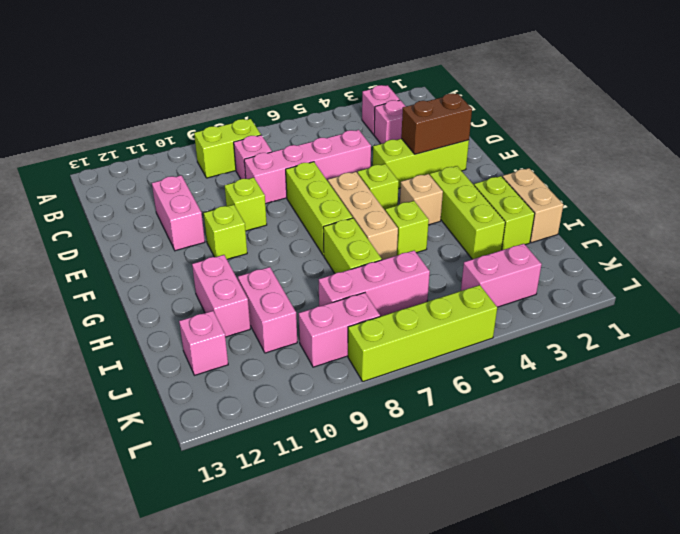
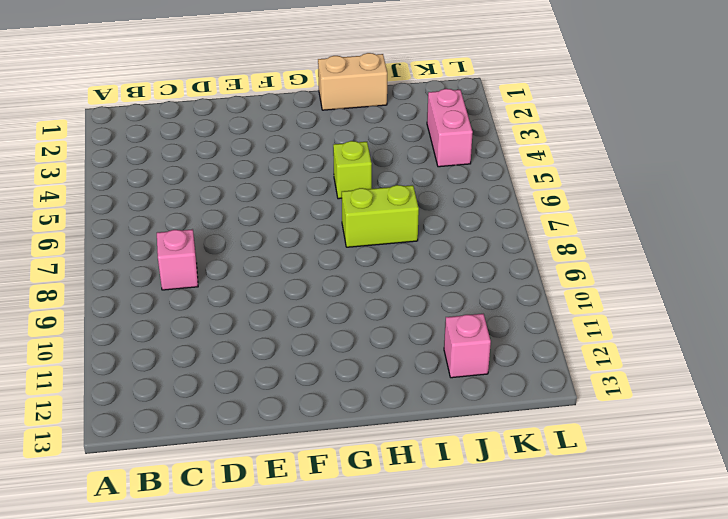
none -> pink 1x1 brick [362,85,400,135]
none -> lime 1x2 brick [194,119,261,178]
none -> pink 1x1 brick [374,100,406,144]

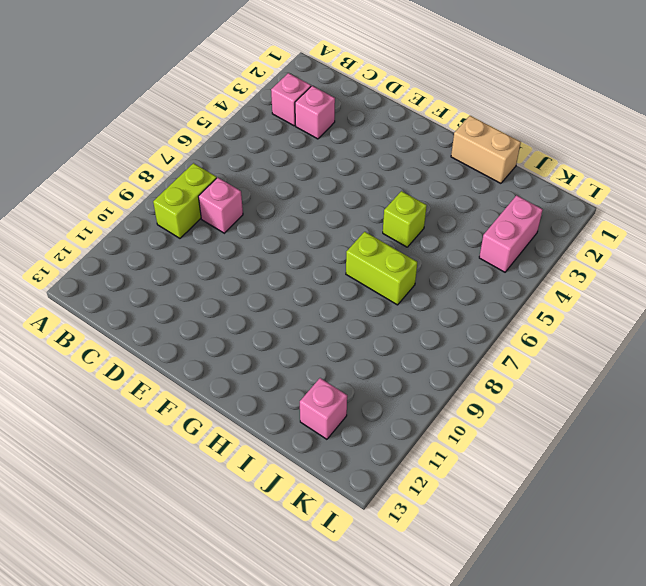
none -> pink 1x4 brick [244,130,371,204]
none -> pink 1x2 brick [152,175,205,251]
none -> lime 1x3 brick [373,139,469,189]

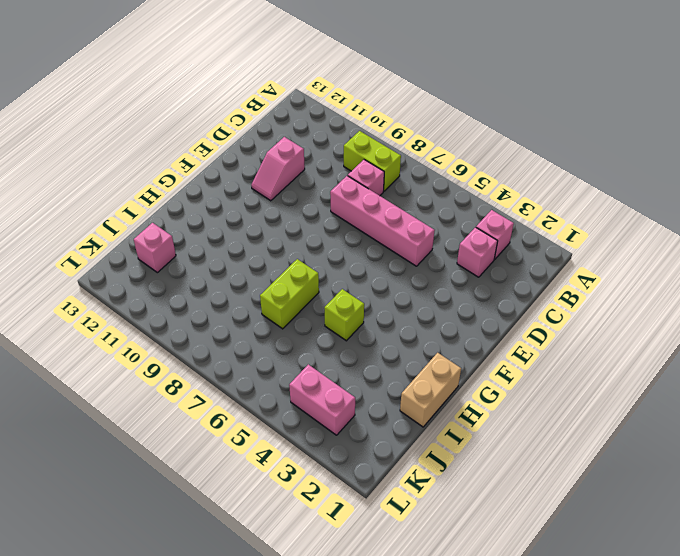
pink 1x2 slope [251,137,305,201] -> pink 1x2 brick [152,175,205,251]
none -> lime 1x3 brick [373,139,469,189]
none -> lime 1x3 brick [286,162,353,256]
none -> lime 1x1 brick [225,177,267,231]

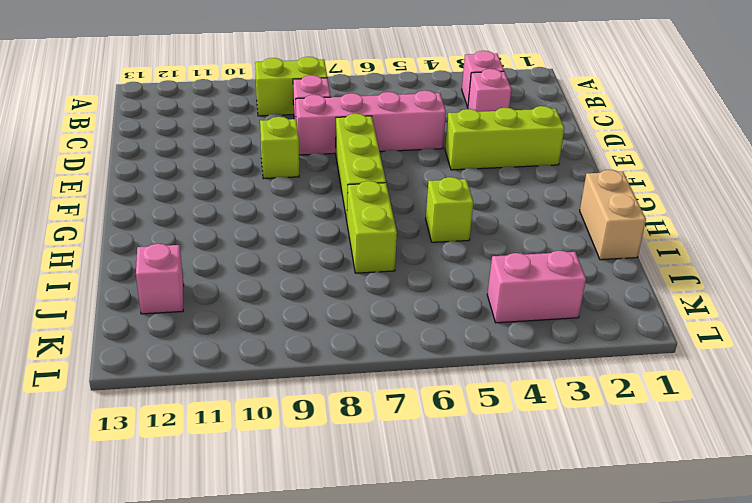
none -> pink 1x2 brick [152,175,205,251]
none -> lime 1x1 brick [358,164,399,210]
none -> tan 1x3 brick [328,172,398,260]

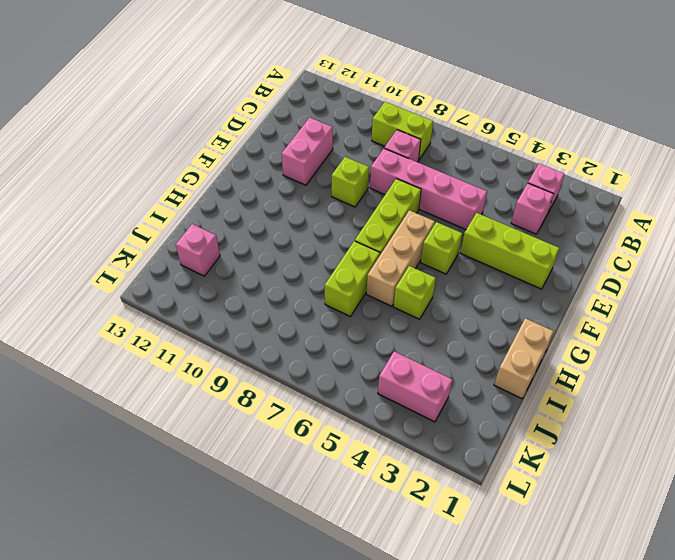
none -> lime 1x1 brick [204,205,247,259]
none -> lime 1x3 brick [430,166,505,259]
none -> tan 1x1 brick [400,174,443,225]

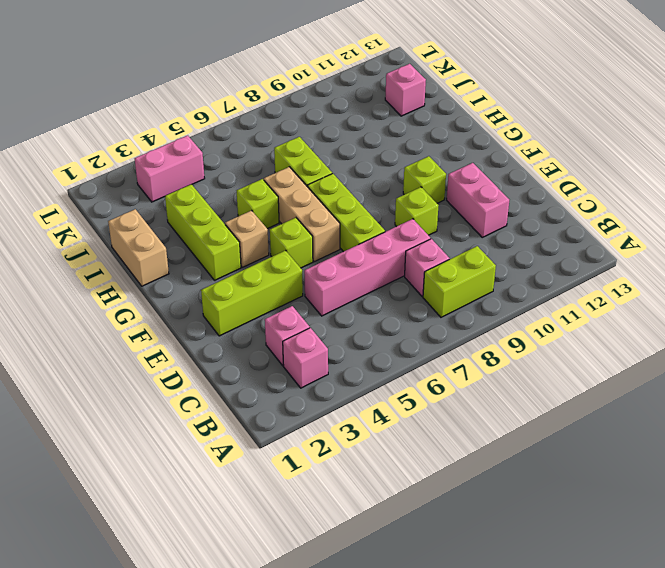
none -> lime 1x2 brick [474,176,535,250]
none -> pink 1x2 brick [192,255,250,337]
none -> pink 1x2 brick [238,267,297,353]

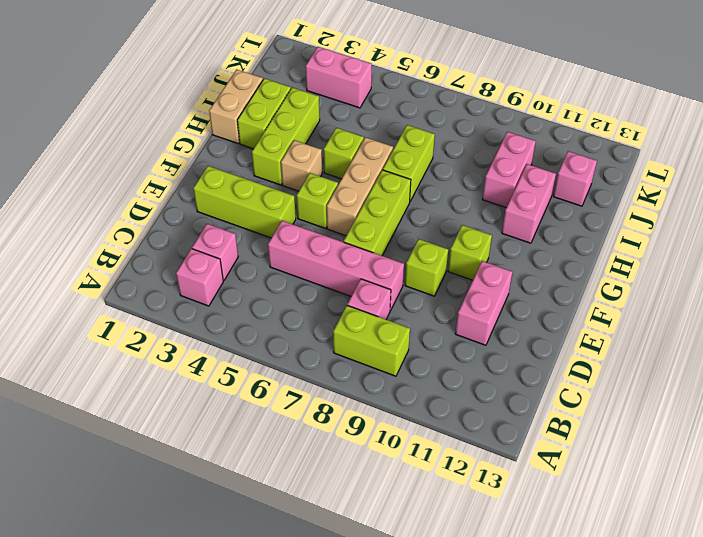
none -> pink 1x3 brick [319,251,430,317]
none -> pink 1x2 brick [299,293,380,367]
none -> lime 1x4 brick [348,285,497,382]

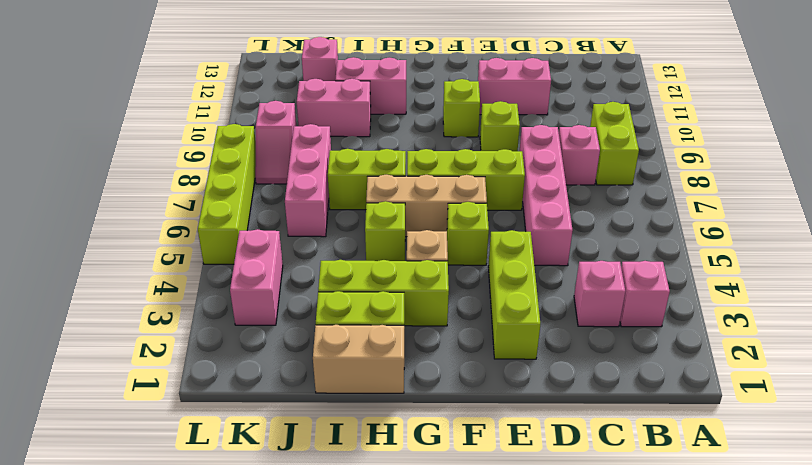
pink 1x2 slope [255,101,296,184] -> pink 1x2 brick [299,293,380,367]
none -> brown 1x2 brick [401,94,472,154]

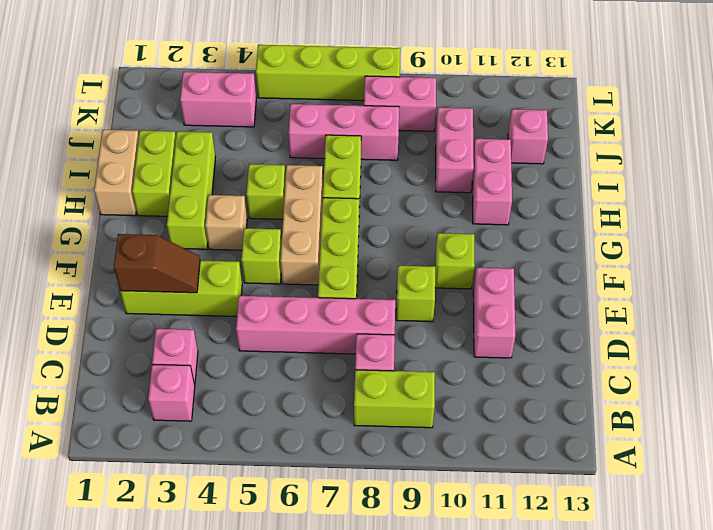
brown 1x2 slope [114,234,200,293] -> brown 1x2 brick [401,94,472,154]

